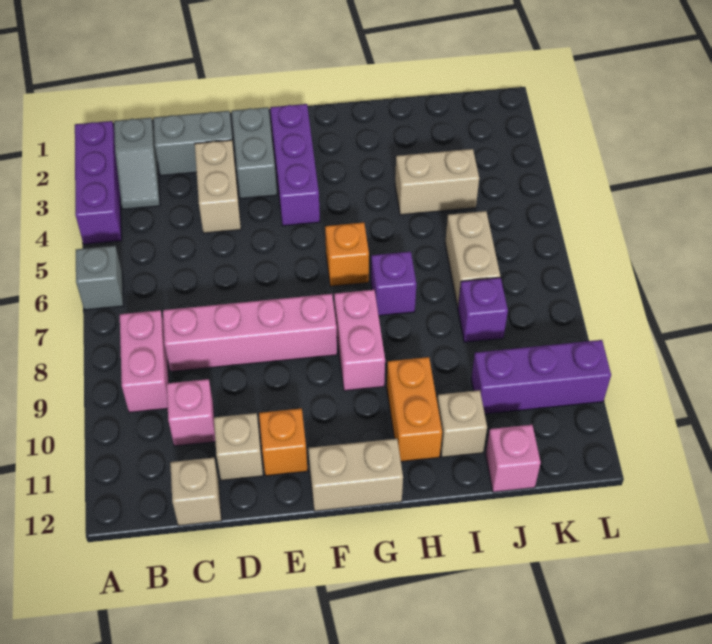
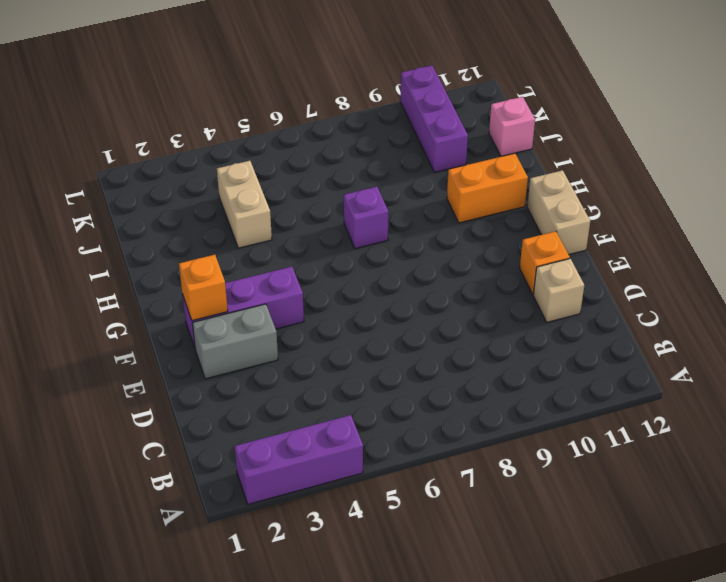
orange 1x1 brick [179,255,228,321] -> orange 1x1 brick moved to [325,223,369,286]
none -> grey 1x1 brick [76,246,124,310]
none -> grey 1x2 slope [114,118,160,209]
none -> pink 1x2 brick [120,310,169,412]

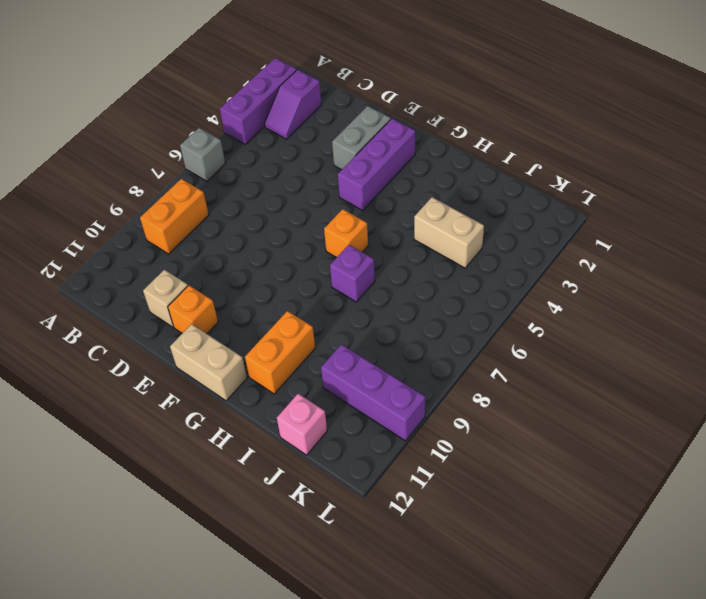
purple 1x2 slope [265,70,322,139] -> grey 1x2 slope [114,118,160,209]
orange 1x2 brick [140,179,209,254] -> pink 1x2 brick [120,310,169,412]
none -> grey 1x2 brick [153,111,235,176]
none -> pink 1x4 brick [163,294,337,371]
none -> pink 1x1 brick [167,379,215,446]

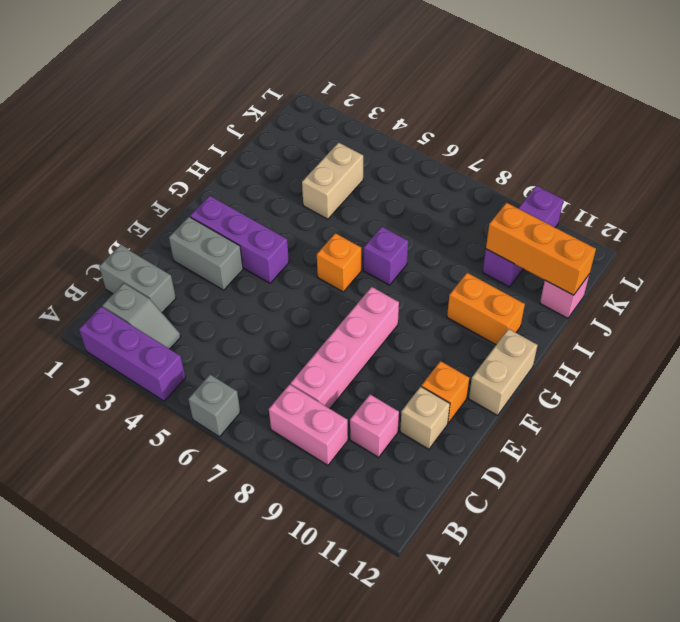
grey 1x2 brick [99,245,176,313] -> grey 1x2 brick turned to [153,111,235,176]
orange 1x3 brick [486,203,596,295] -> none
none -> tan 1x1 brick [170,458,221,526]
none -> tan 1x2 brick [195,140,241,233]
none -> pink 1x2 brick [334,290,385,391]

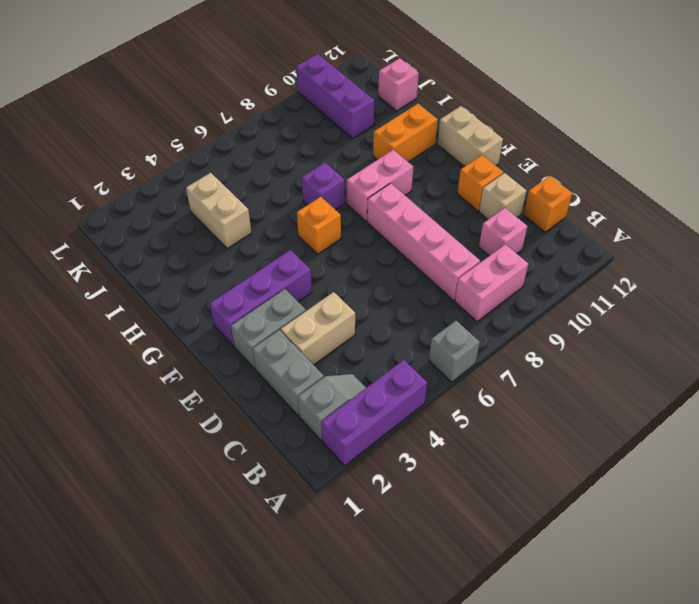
orange 1x1 brick [524,176,572,232] -> tan 1x1 brick [170,458,221,526]
none -> tan 1x1 brick [437,390,487,457]
none -> tan 1x2 brick [445,211,500,308]
none -> purple 1x1 brick [458,277,508,342]

